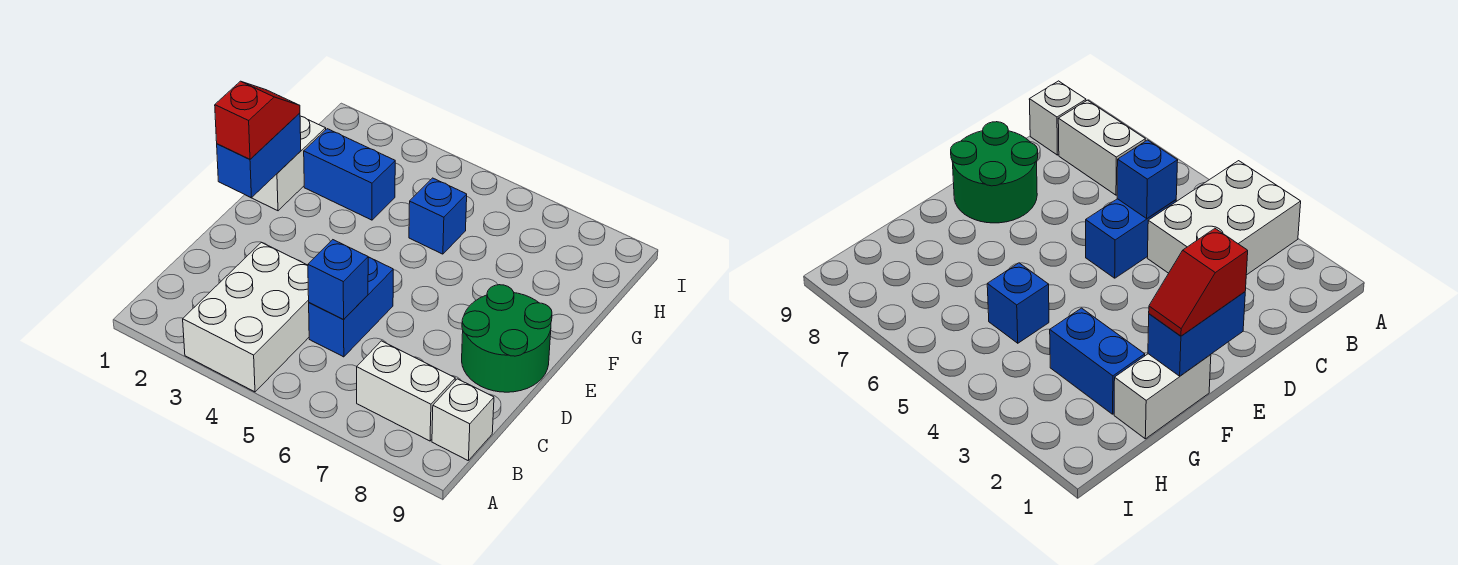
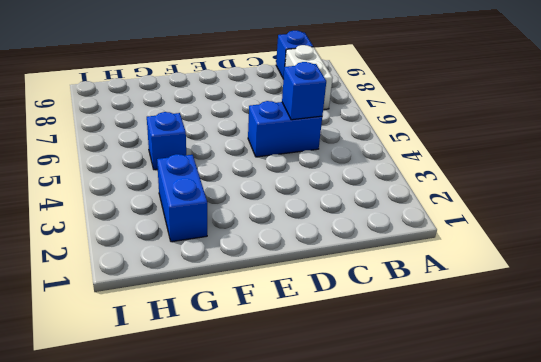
blue 1x1 brick [276,31,313,79] -> white 1x1 brick [432,379,494,460]
none -> white 2x3 brick [183,242,309,392]
none -> green 2x2 round brick [462,285,552,392]

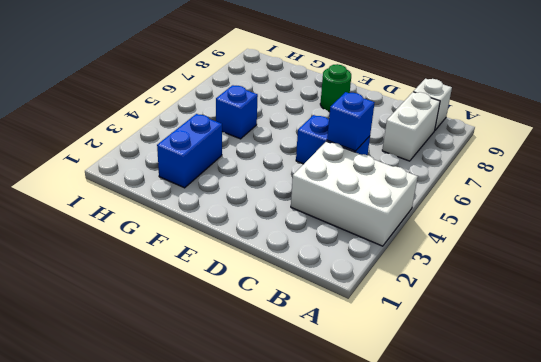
green 1x1 round brick [320,64,351,112] -> green 2x2 round brick [462,285,552,392]
none -> white 1x2 brick [252,116,326,211]
none -> blue 1x2 brick [217,113,301,198]

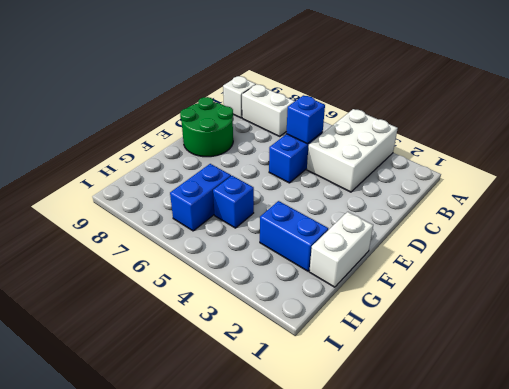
blue 1x2 brick [170,164,231,231] -> blue 1x2 brick moved to [217,113,301,198]
none -> red 1x2 slope [215,81,300,159]

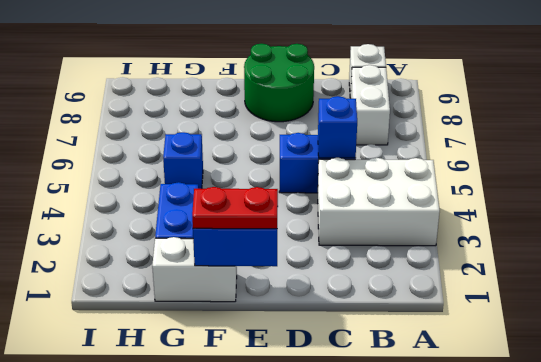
red 1x2 plate [192,187,278,229] -> red 1x2 slope [215,81,300,159]

